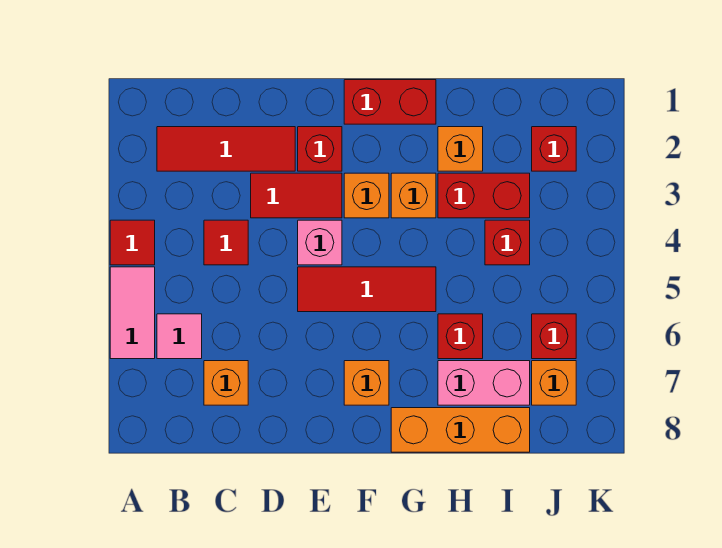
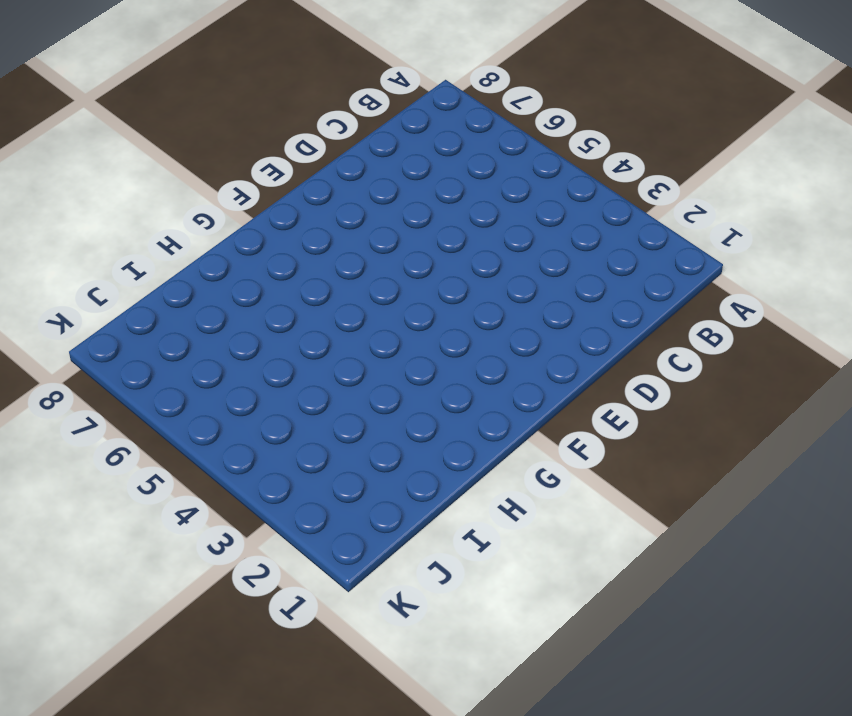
none -> red 1x1 tile [110,220,155,265]
none -> pink 1x2 tile [110,267,155,359]
none -> red 1x3 tile [157,127,295,171]

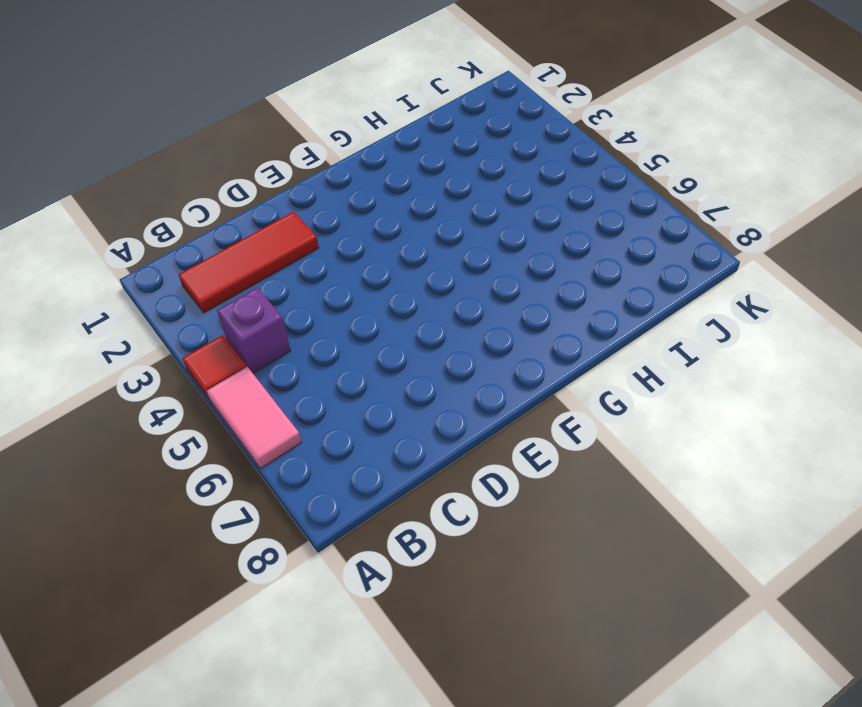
purple 1x1 brick [217,288,291,373] -> none
none -> pink 1x1 tile [157,314,202,359]
none -> red 1x1 tile [204,220,248,265]
none -> orange 1x1 brick [204,361,248,405]

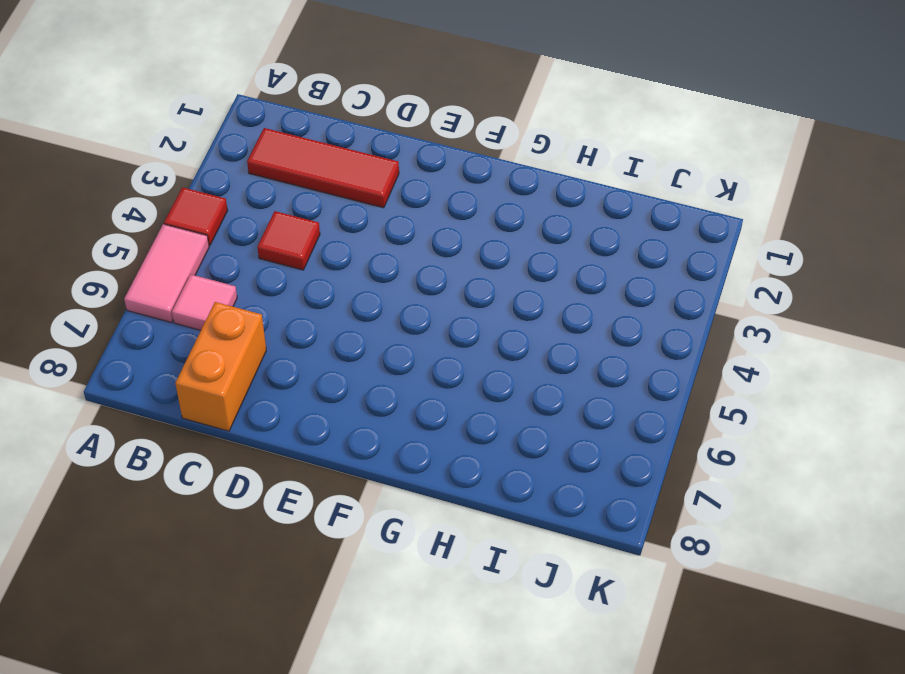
orange 1x2 brick [175,302,266,431] -> orange 1x1 brick [204,361,248,405]
none -> red 1x2 tile [251,173,342,218]
none -> red 1x1 brick [298,127,342,171]
none -> pink 1x1 brick [298,220,342,265]

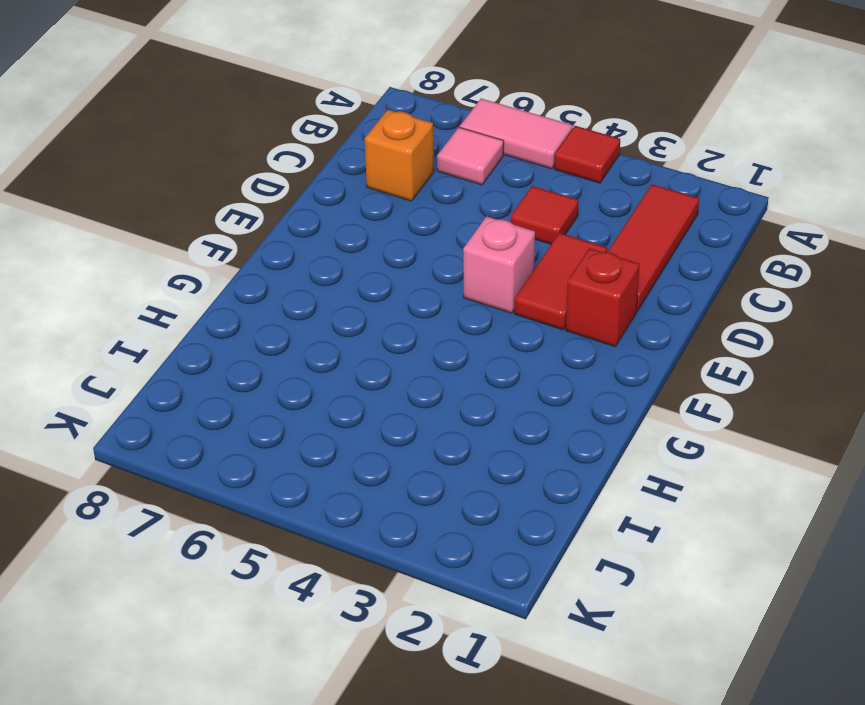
none -> red 1x3 tile [298,267,436,312]
none -> red 1x2 brick [344,80,436,124]
none -> orange 1x1 brick [344,173,389,218]

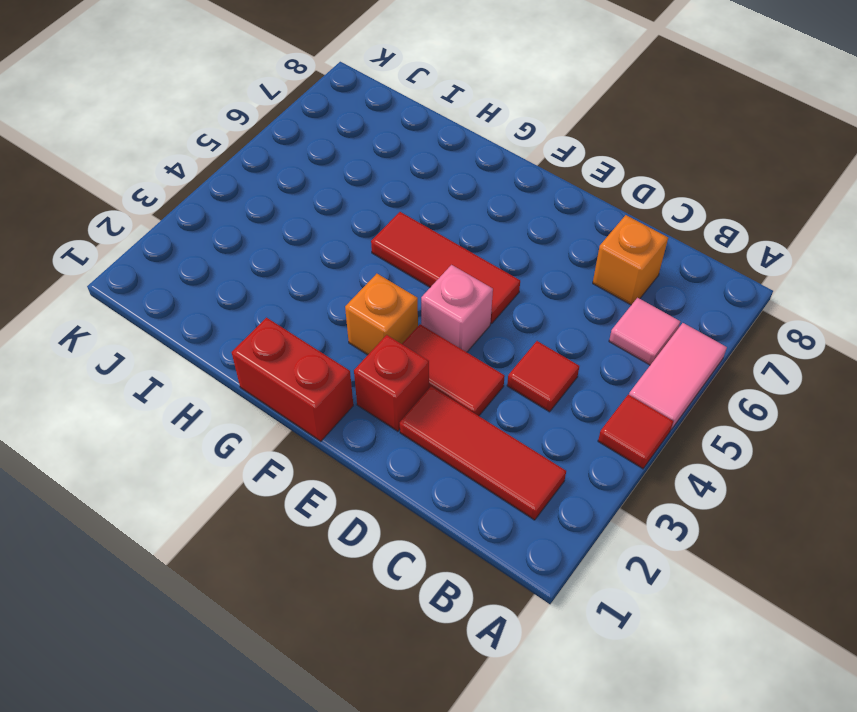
none -> orange 1x1 brick [344,361,389,405]
none -> orange 1x1 brick [391,173,436,218]
none -> orange 1x3 brick [391,408,530,452]

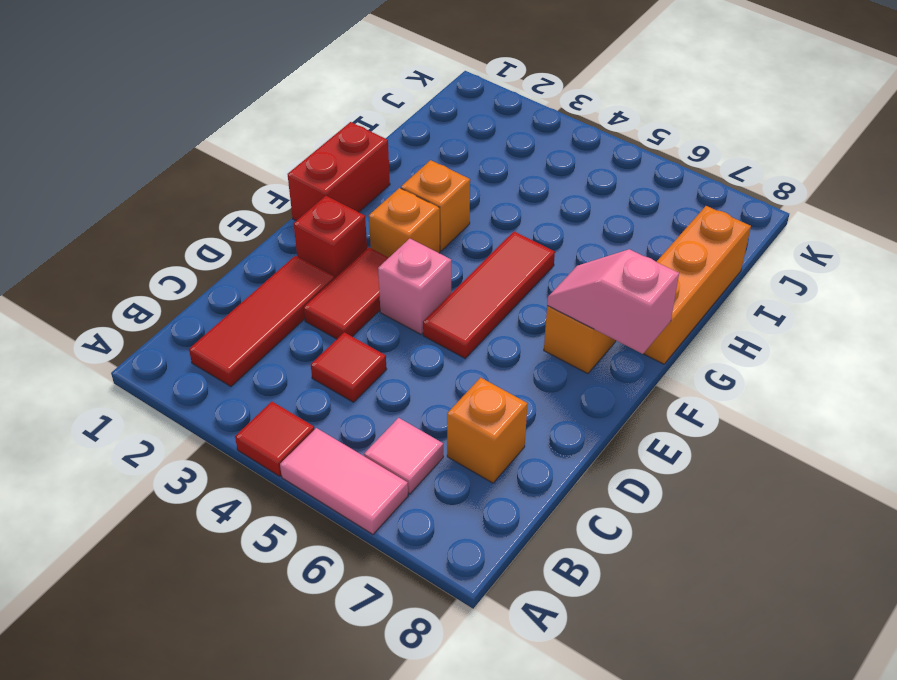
pink 1x2 slope [547,249,679,354] -> none
none -> orange 1x1 brick [438,127,483,171]
none -> red 1x2 brick [438,173,530,218]
none -> red 1x1 brick [438,314,483,359]

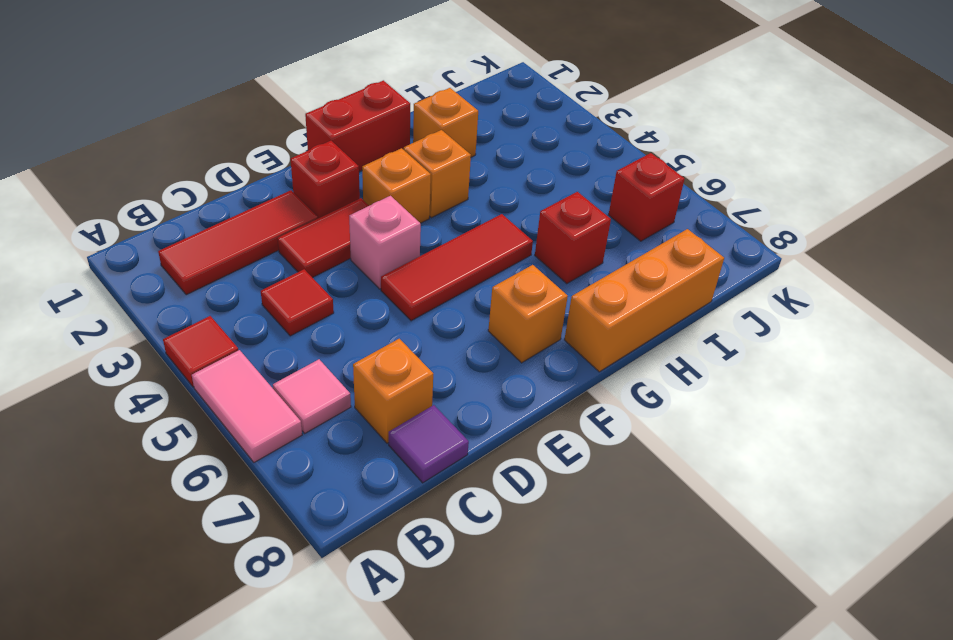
purple 1x1 tile [389,405,469,483] -> none
none -> red 1x2 brick [438,173,530,218]
none -> pink 1x2 brick [438,361,530,405]
none -> red 1x1 brick [485,220,530,265]

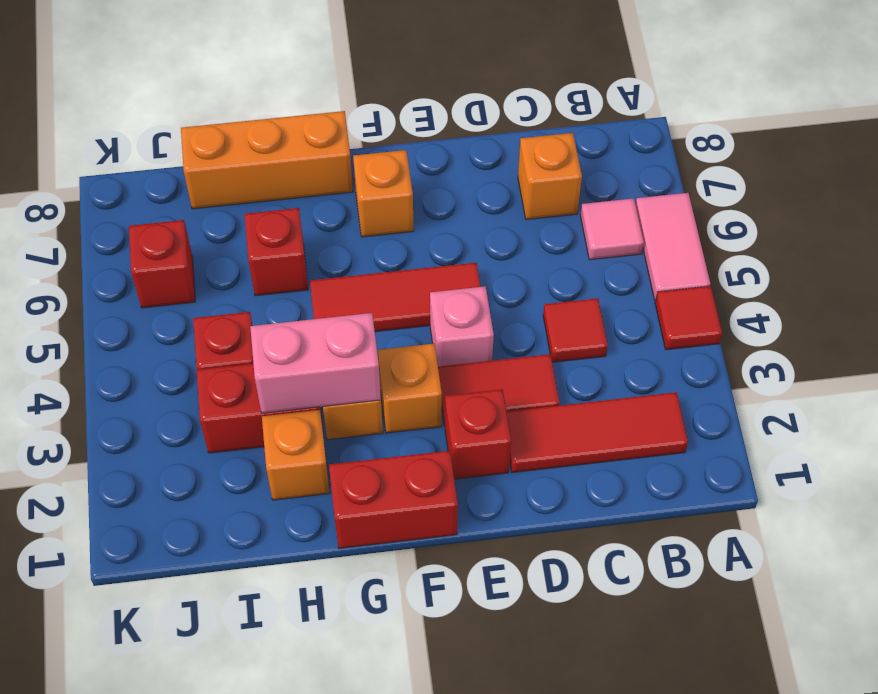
pink 1x2 brick [250,313,381,413] -> pink 1x2 brick moved to [438,361,530,405]
none -> red 1x1 brick [532,127,576,171]
none -> orange 1x1 brick [532,361,576,405]

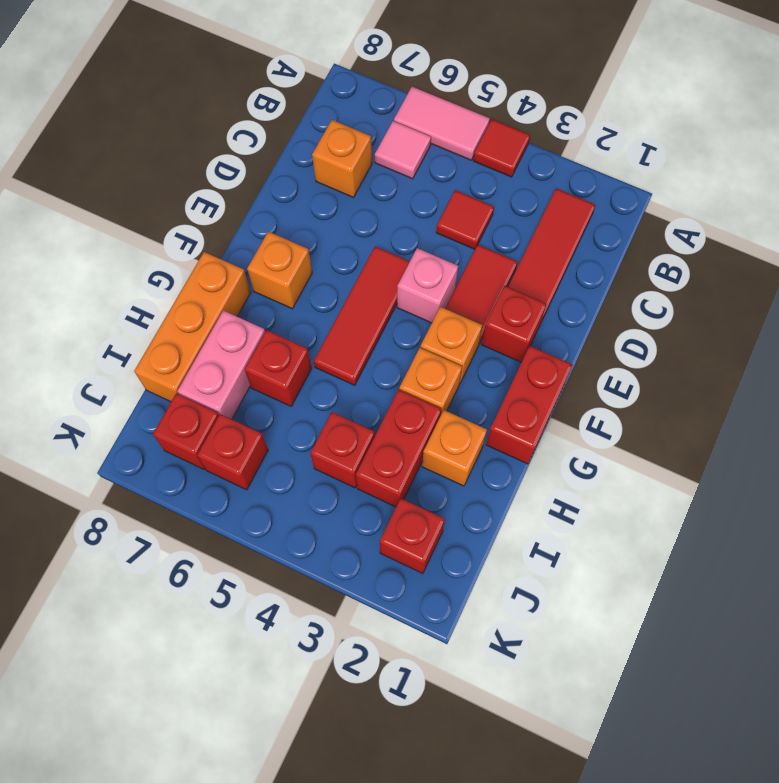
red 1x1 brick [153,394,219,469] -> orange 1x1 brick [532,361,576,405]

